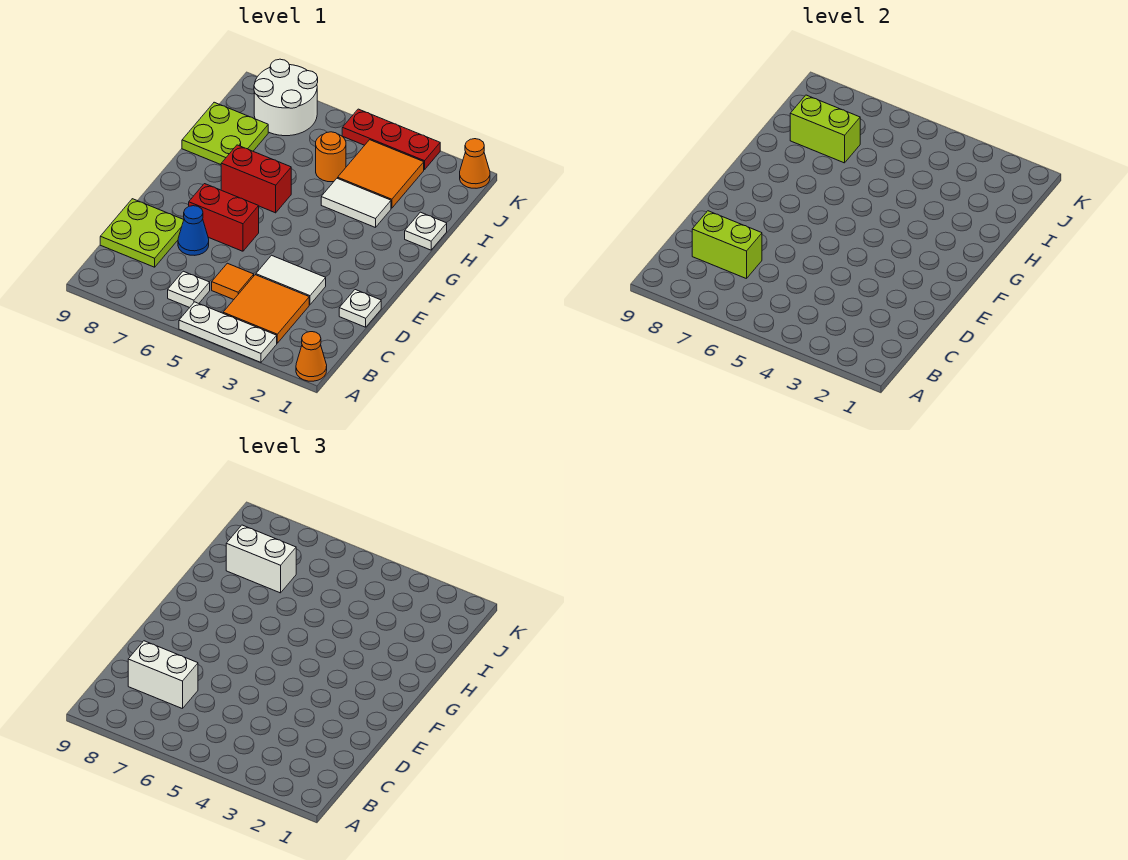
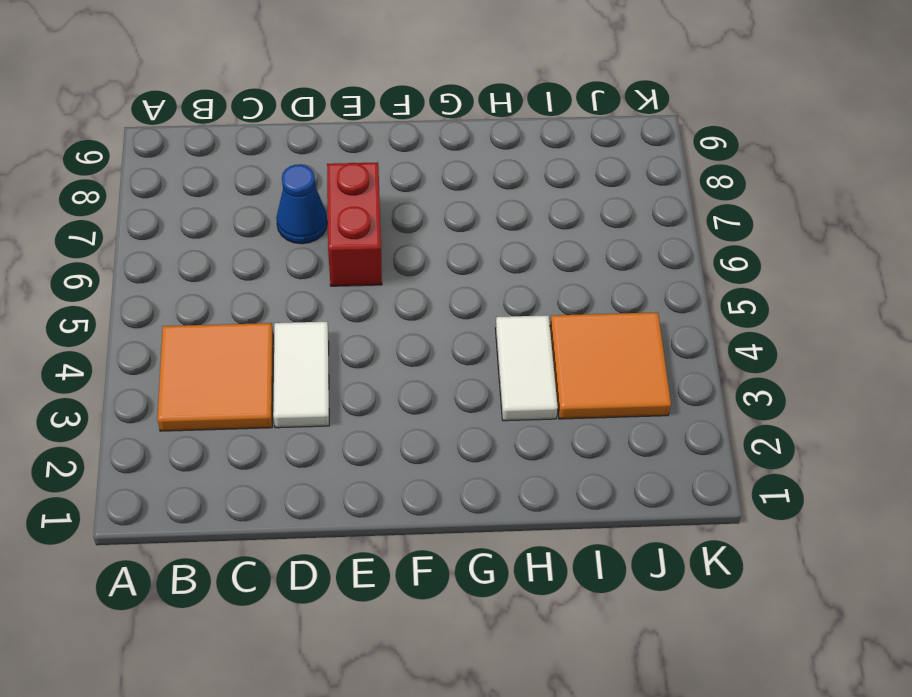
none -> orange 1x1 cone [296,332,327,381]
none -> white 1x3 plate [179,302,277,362]
none -> white 1x1 plate [168,271,210,308]

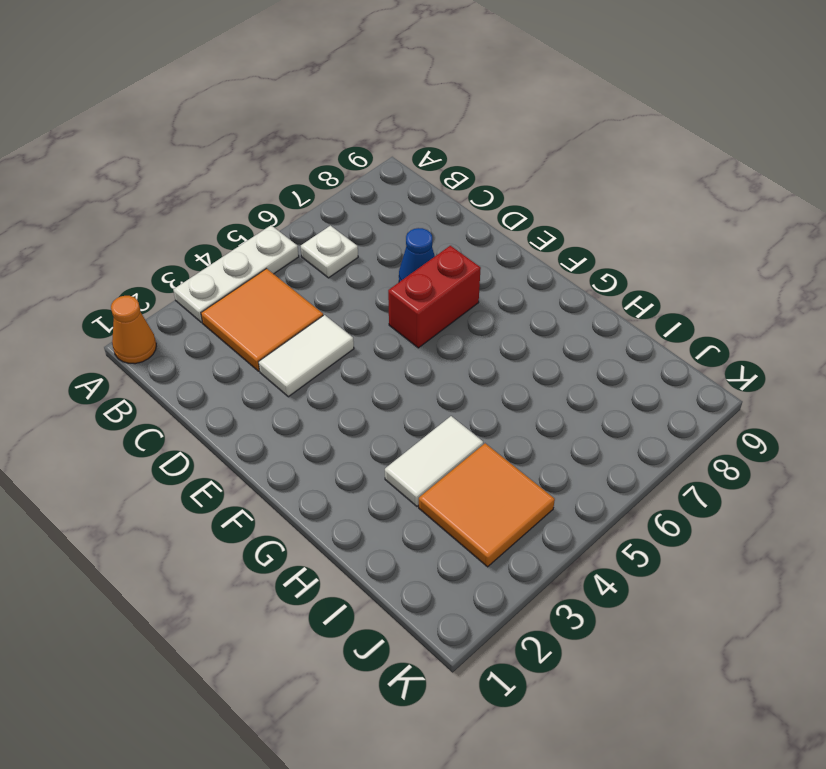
none -> orange 1x1 tile [212,263,254,300]
none -> lime 2x2 plate [100,199,184,267]
none -> white 1x1 plate [339,290,381,327]

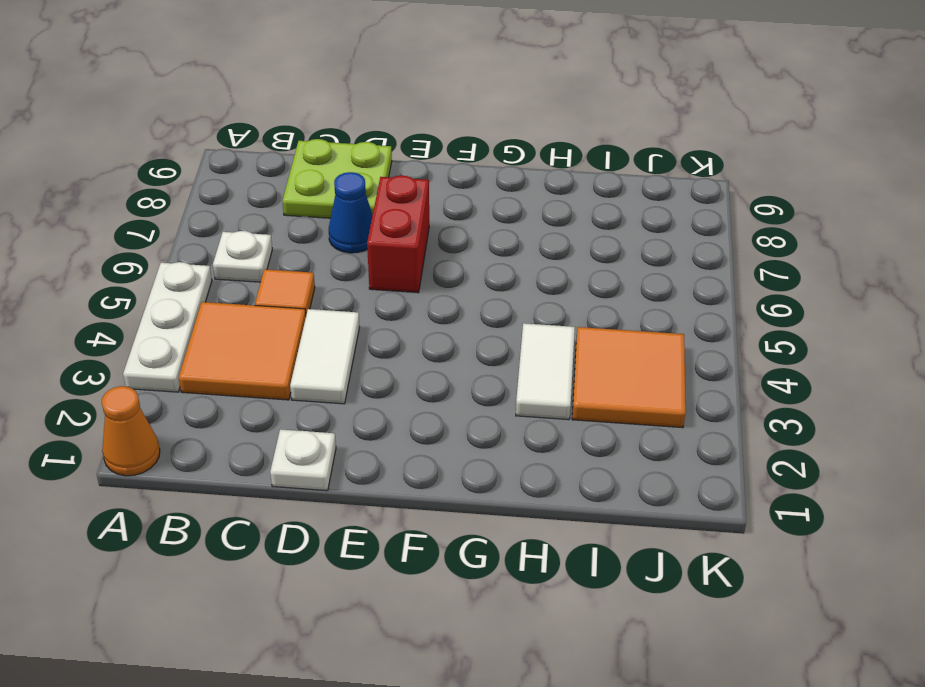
none -> red 1x2 brick [221,145,291,213]
none -> white 1x1 plate [405,212,447,250]
none -> lime 2x2 plate [182,102,268,165]

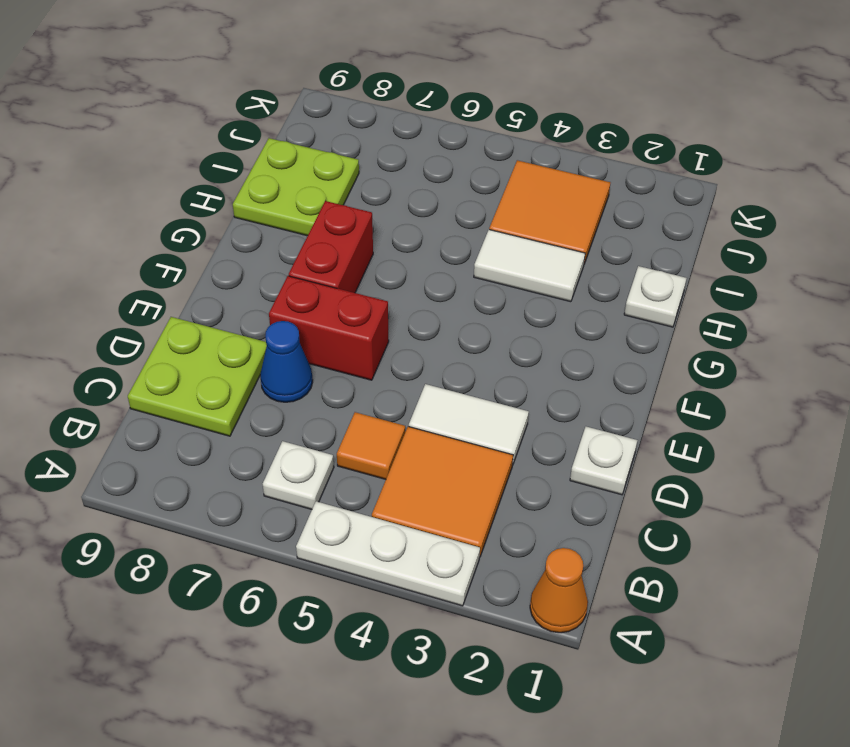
red 1x2 brick [289,201,373,293] -> red 1x2 brick turned to [221,145,291,213]
none -> orange 1x1 round brick [316,132,346,182]
none -> white 2x2 round brick [254,59,318,136]
none -> orange 1x1 cone [460,139,490,188]

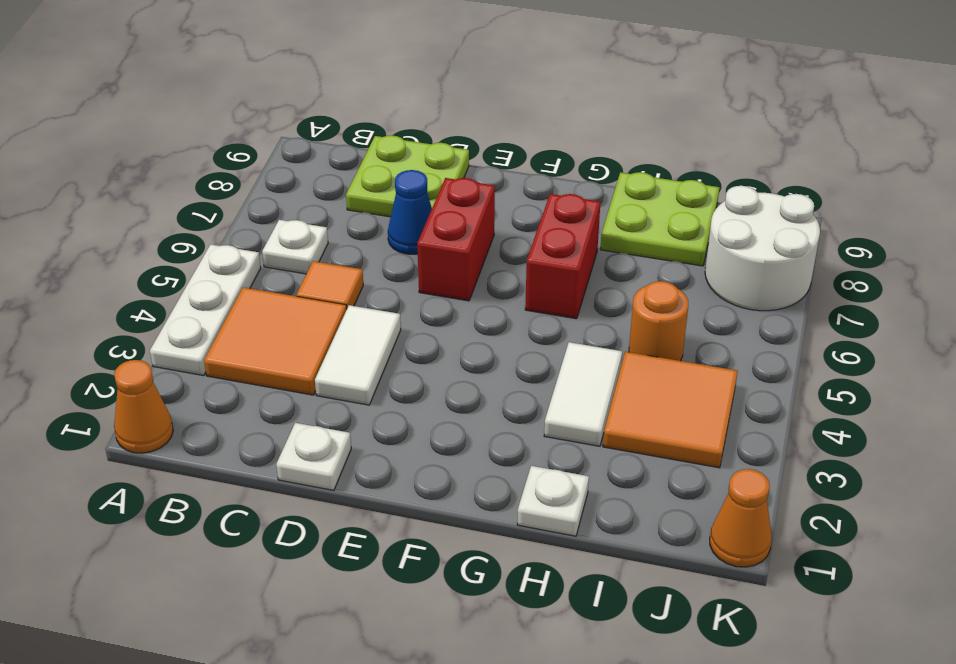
none -> red 1x3 plate [342,109,440,170]
none -> lime 1x2 brick [692,211,762,279]
none -> lime 1x2 brick [790,95,860,163]

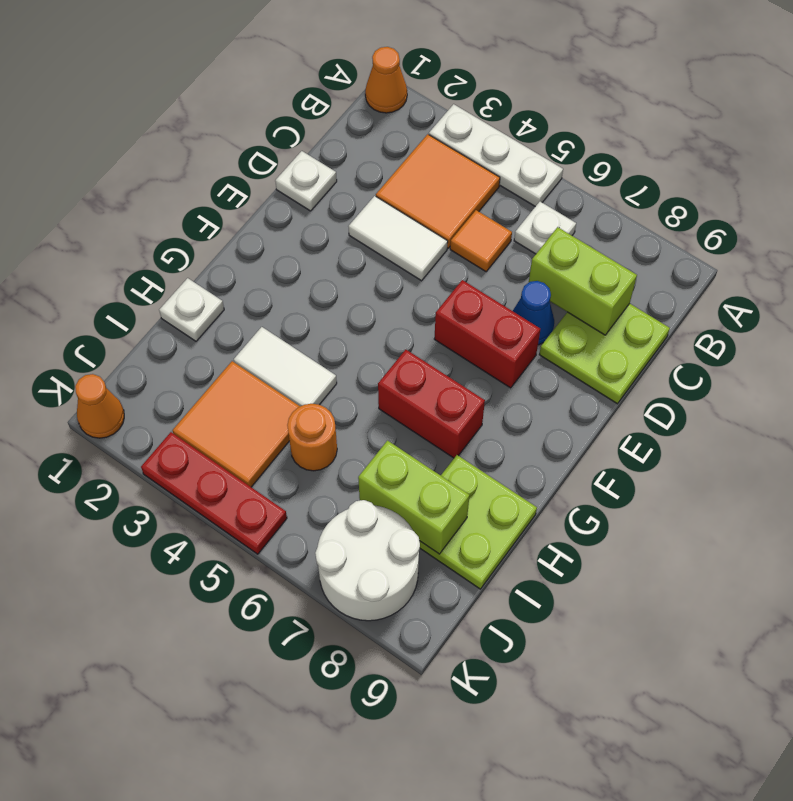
none -> white 1x2 brick [128,641,198,709]
none -> white 1x2 brick [226,525,296,593]

